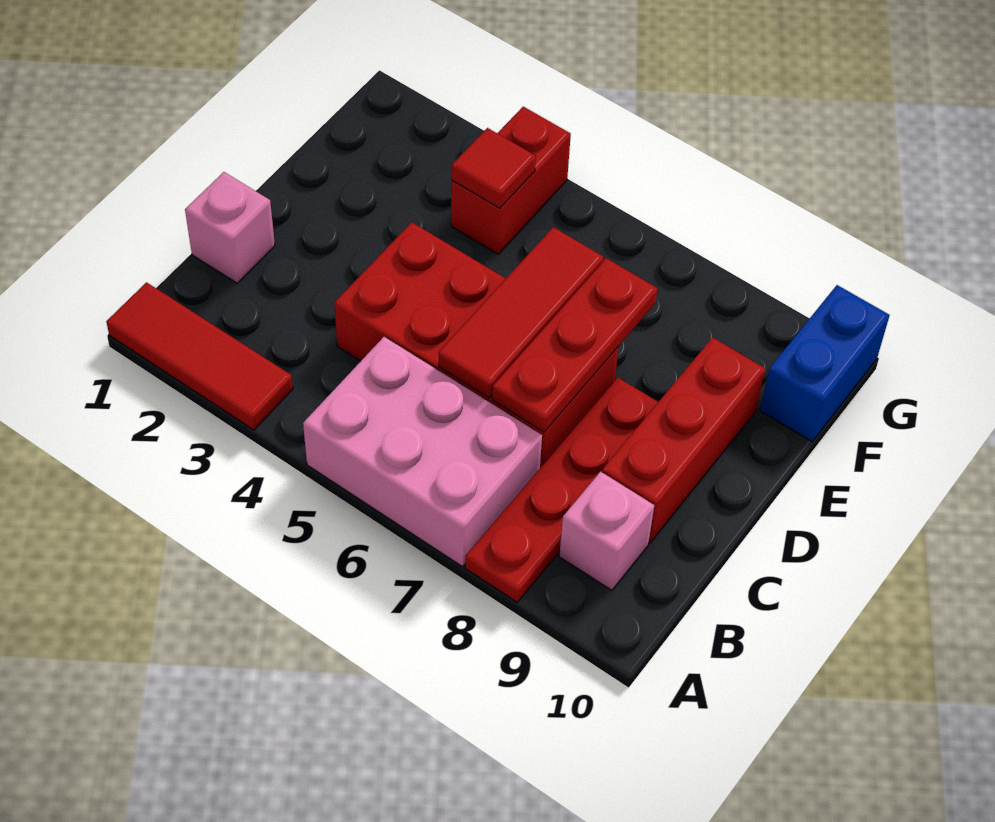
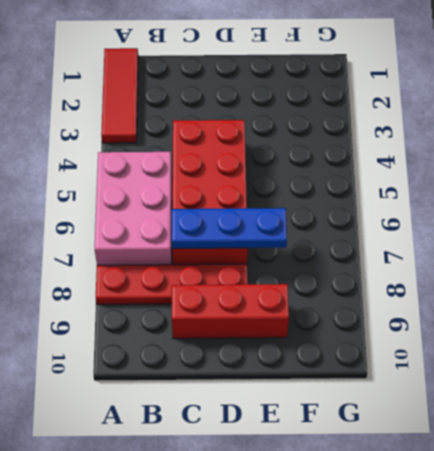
blue 1x3 plate [172,208,287,249] -> red 1x3 plate [492,258,658,432]
none -> pink 1x1 brick [559,471,654,590]
none -> pink 1x1 brick [185,172,275,283]
none -> red 1x2 brick [451,107,571,254]

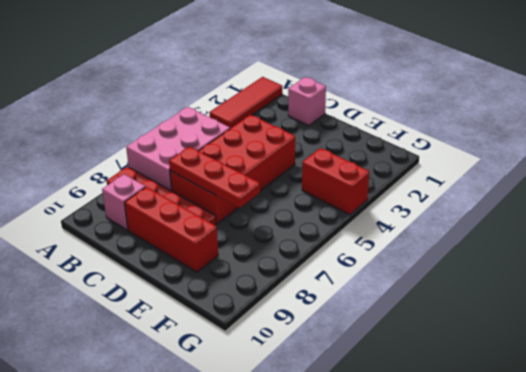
none -> blue 1x2 brick [760,285,890,442]
none -> red 1x3 tile [439,227,604,398]
none -> red 1x1 tile [452,128,536,208]

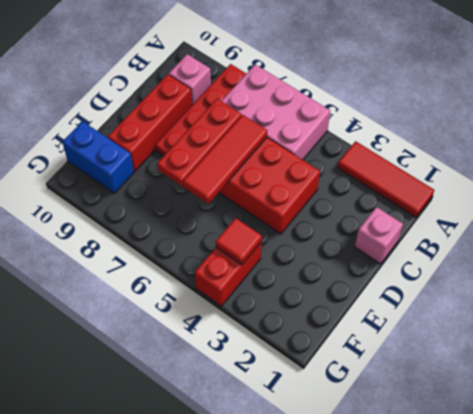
blue 1x2 brick [62,121,134,193] -> blue 1x2 brick turned to [760,285,890,442]

